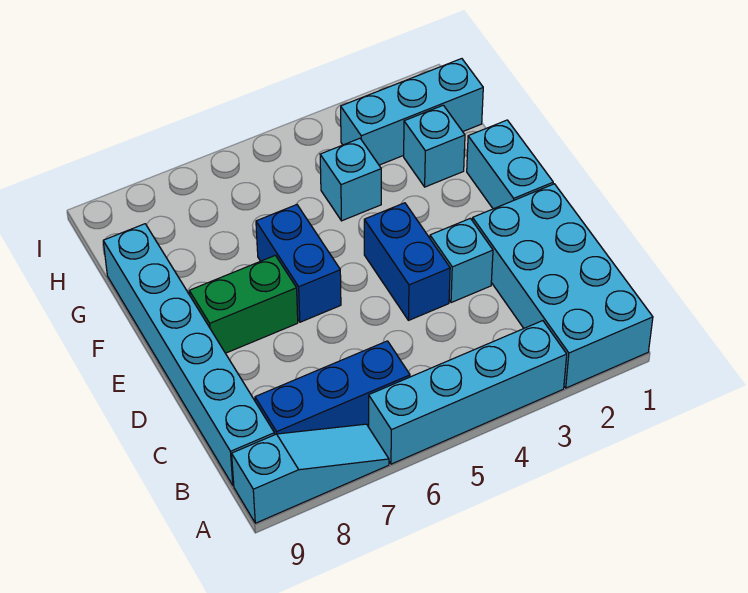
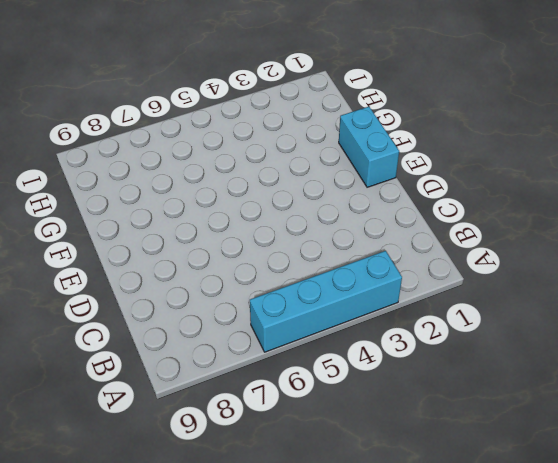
none -> cyan 2x4 brick [472,184,653,388]
none -> cyan 1x3 slope [232,424,389,523]
none -> blue 1x3 brick [255,341,410,435]

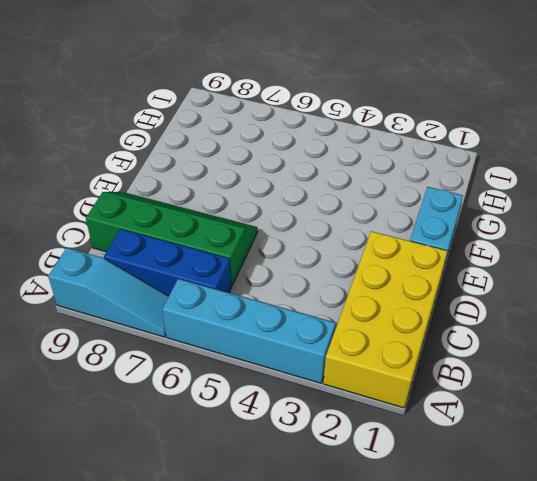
yellow 2x4 brick [323,231,447,408] -> cyan 2x4 brick [472,184,653,388]
green 2x4 slope [86,192,258,287] -> cyan 1x6 brick [103,224,274,486]
none -> cyan 1x1 brick [430,218,493,303]
none -> blue 1x2 brick [364,203,450,320]
none -> blue 1x2 brick [256,205,341,322]

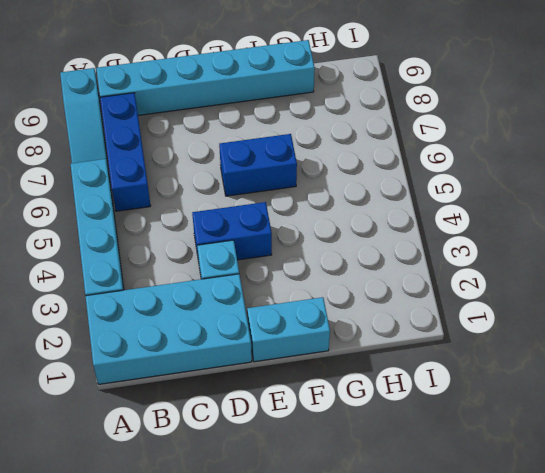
none -> green 1x2 brick [189,255,298,353]
none -> cyan 1x1 brick [404,105,465,187]
none -> cyan 1x1 brick [320,138,381,221]

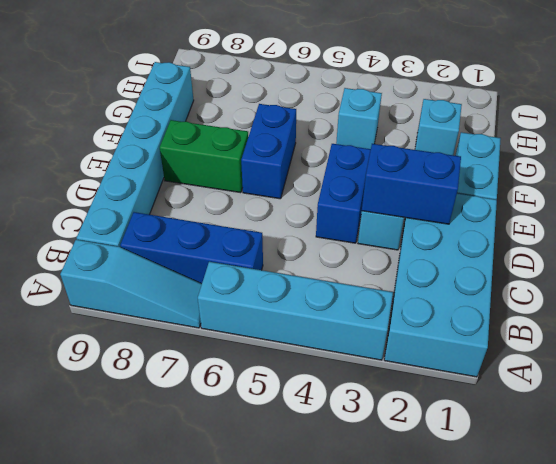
blue 1x2 brick [362,144,461,224] -> none
none -> cyan 1x3 brick [341,59,483,165]

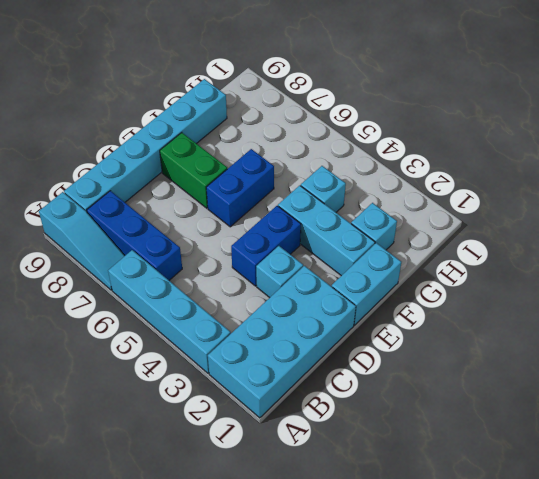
cyan 1x3 brick [278,186,375,276] -> cyan 1x3 brick moved to [341,59,483,165]

